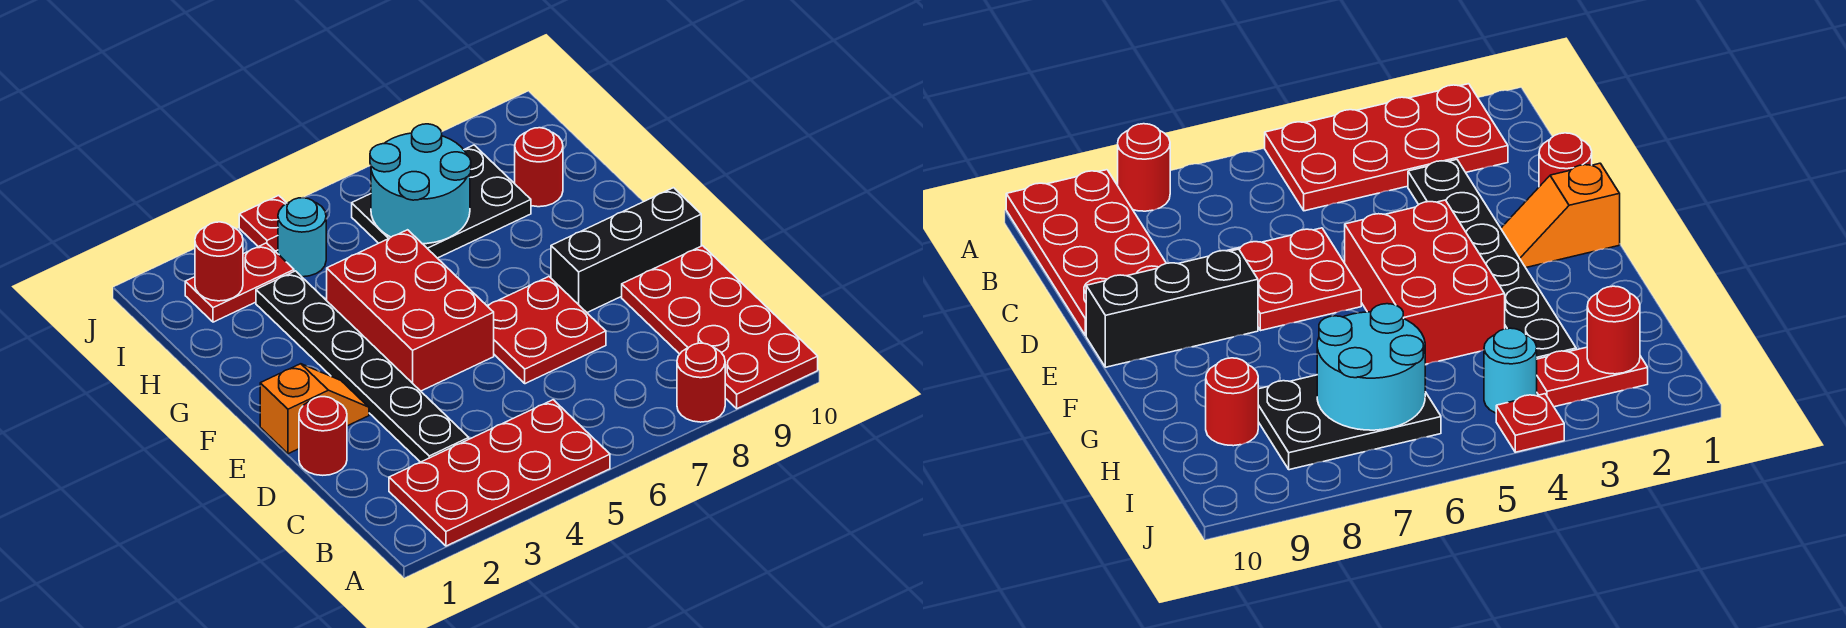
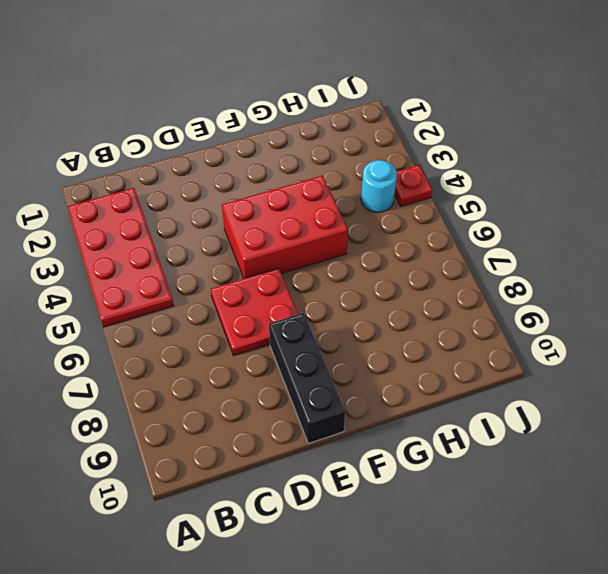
none -> red 1x1 round brick [677,343,725,422]
none -> red 2x4 plate [622,246,818,409]
none -> black 1x6 plate [256,271,469,462]

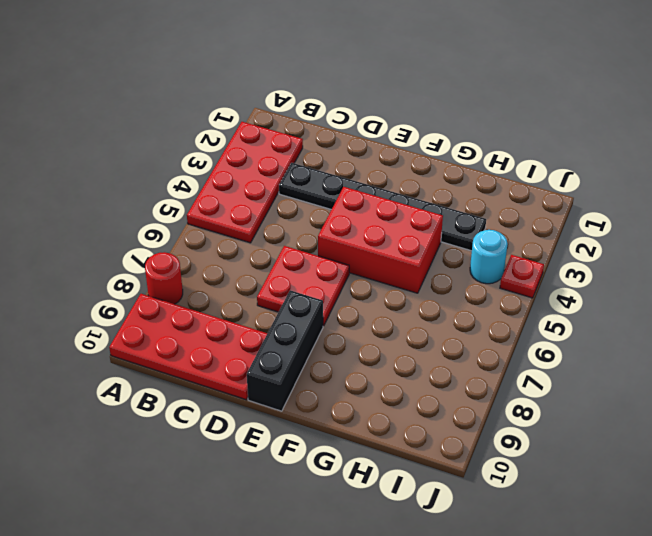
none -> red 1x1 round brick [299,397,347,475]
none -> orange 1x2 slope [260,364,369,454]
none -> black 2x3 plate [352,145,531,258]

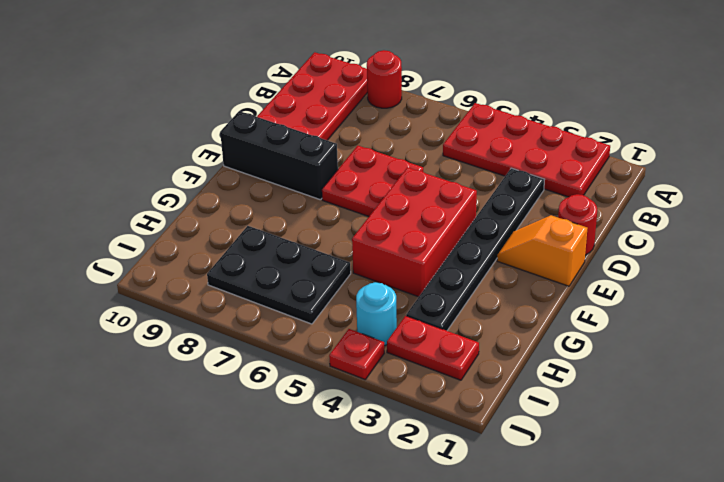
none -> red 1x1 round brick [515,128,563,207]
none -> cyan 2x2 round brick [370,124,471,244]
none -> red 1x1 round brick [195,222,243,301]

